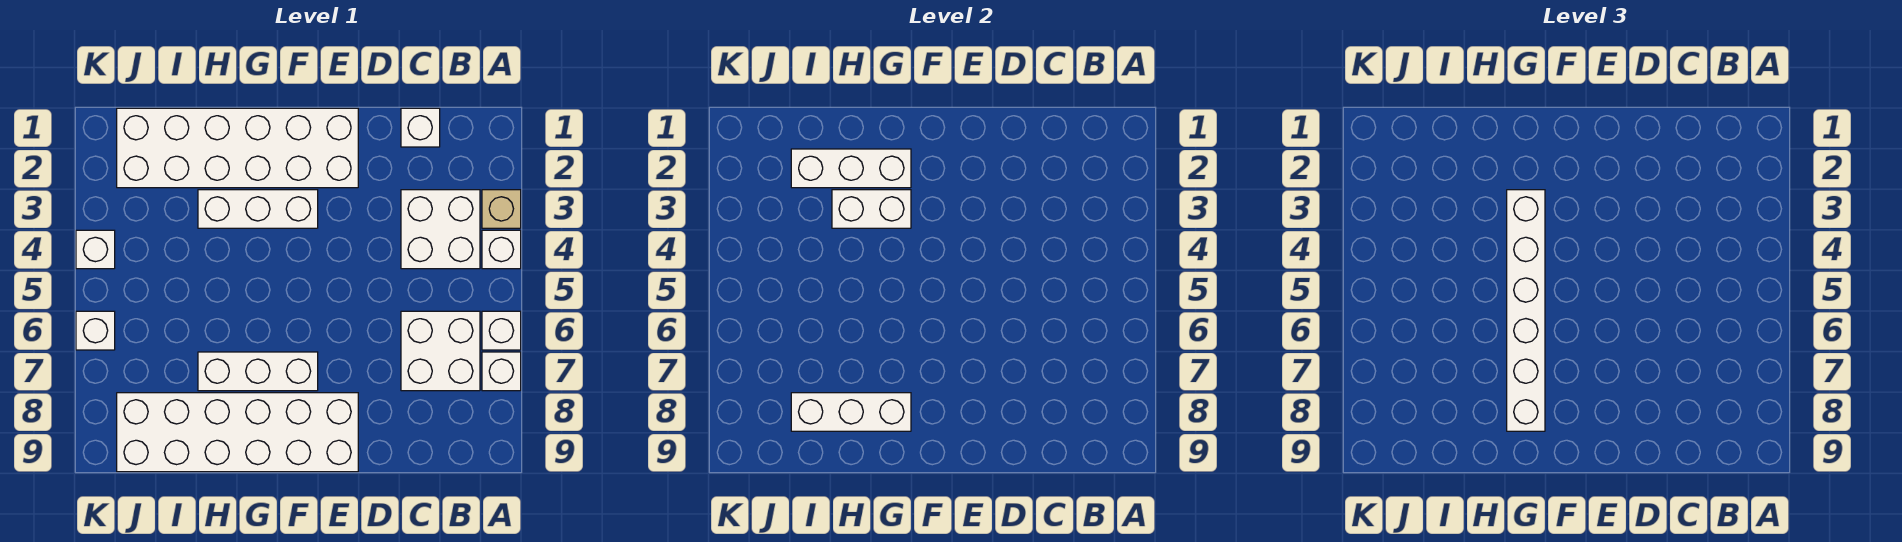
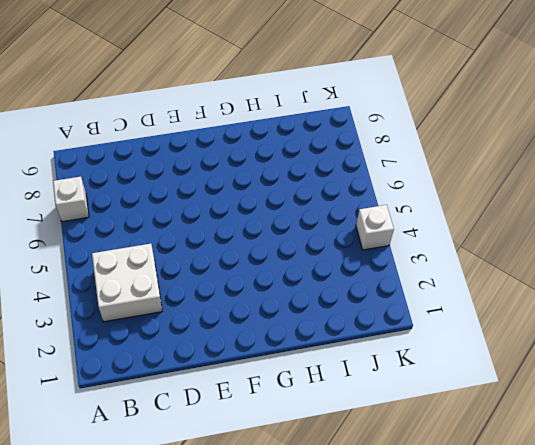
none -> tan 1x1 brick [482,190,521,228]
none -> white 1x1 brick [482,230,521,269]
none -> white 1x1 brick [482,311,521,350]

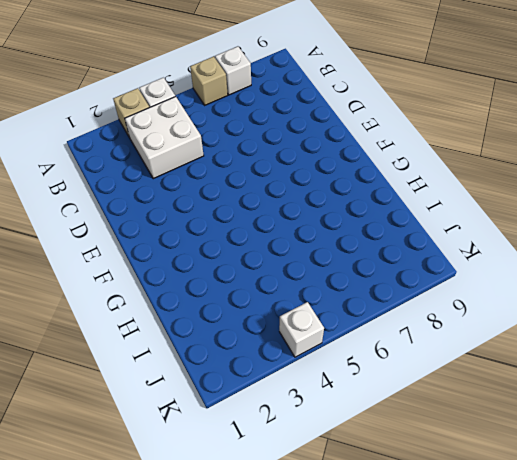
tan 1x1 brick [190,56,228,105] -> white 1x1 brick [482,311,521,350]
none -> white 2x2 brick [401,311,480,391]
none -> white 1x1 brick [401,108,440,147]
none -> white 2x6 brick [117,108,358,188]

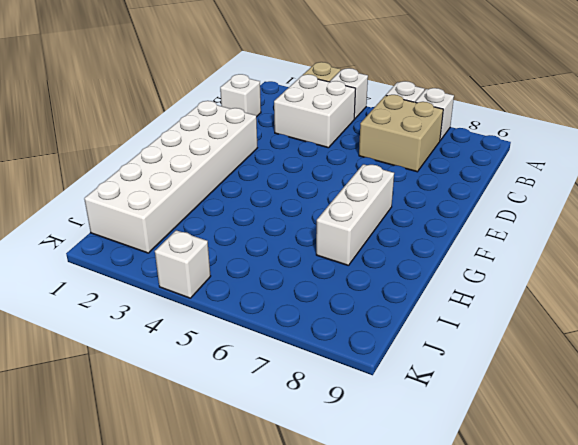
tan 2x2 brick [359,95,443,172] -> white 2x2 brick [401,311,480,391]
none -> white 2x6 brick [117,393,358,472]
none -> white 1x3 brick [198,190,318,228]
none -> white 1x1 brick [76,311,115,350]

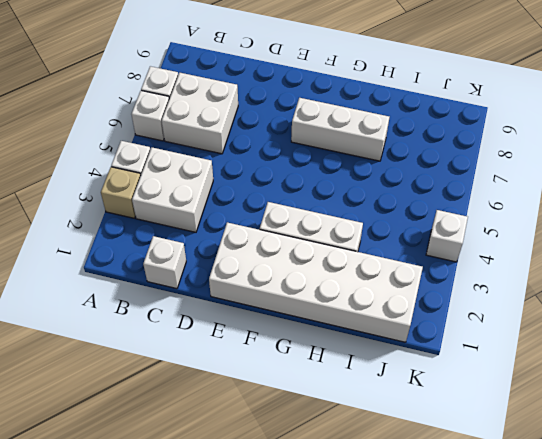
none -> white 2x6 brick [117,393,358,472]
none -> white 1x1 brick [76,311,115,350]
none -> white 1x3 brick [791,149,911,188]

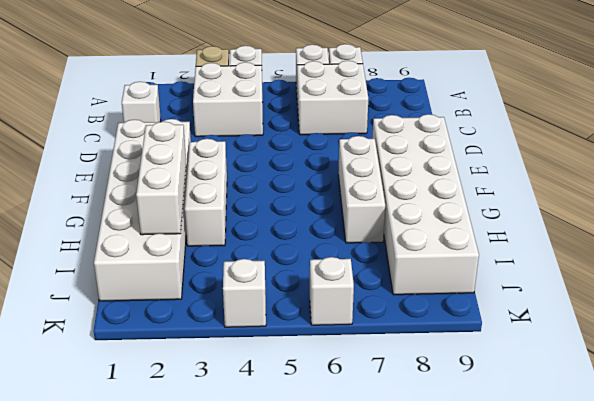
none -> white 1x2 brick [832,190,911,228]
none -> white 1x3 brick [791,393,911,431]
none -> white 1x6 brick [1507,190,1545,431]

